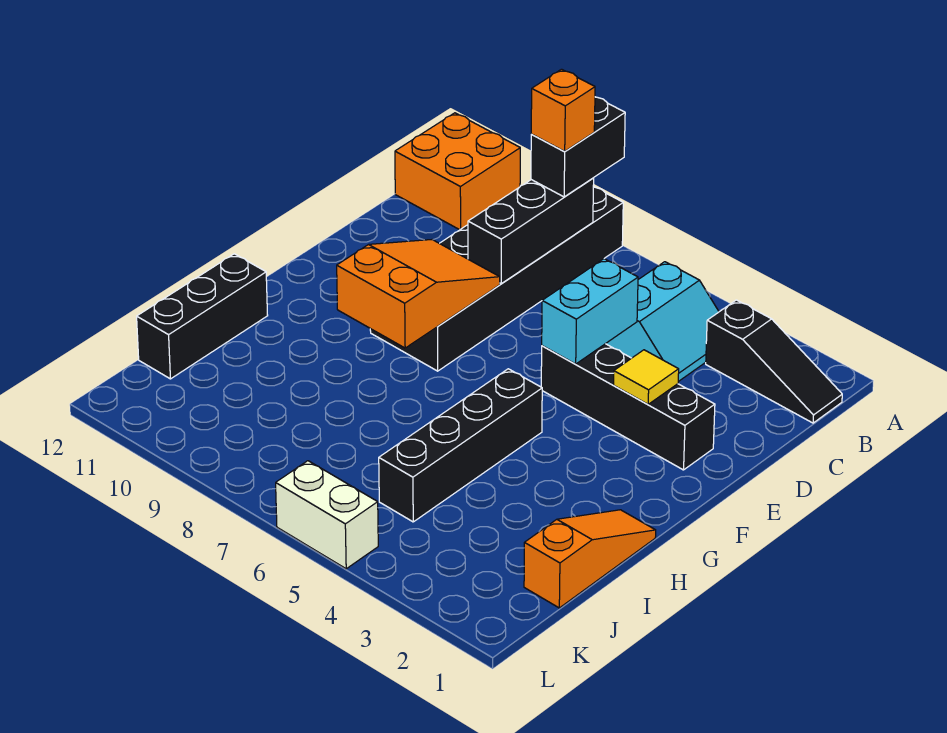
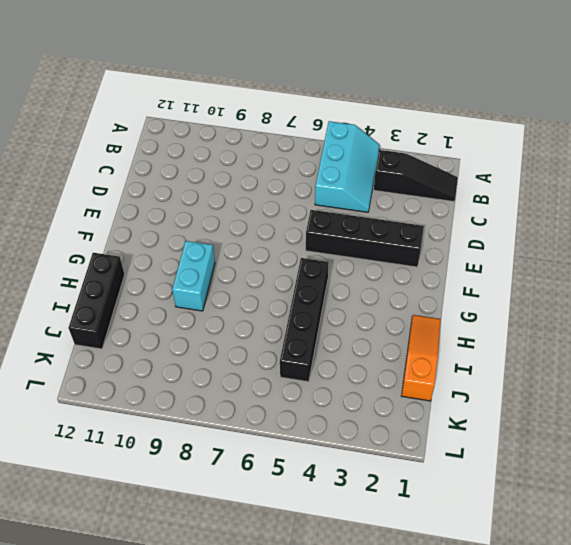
cyan 2x3 slope [315,121,380,212] -> cyan 2x2 slope [606,262,719,382]
cyan 1x2 brick [172,241,215,311] -> cyan 1x2 brick moved to [542,259,638,364]
none -> black 2x6 brick [370,187,623,371]
none -> orange 2x2 brick [395,113,520,230]
none -> white 1x2 brick [276,461,378,569]

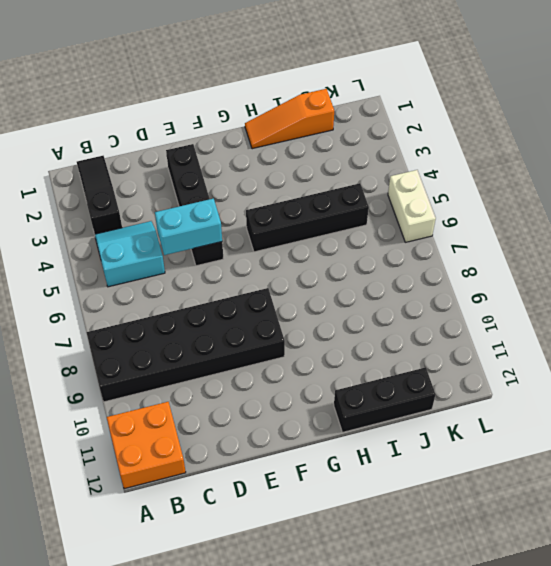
none -> black 1x3 brick [468,178,594,284]
none -> yellow 1x1 tile [614,350,679,404]
none -> orange 2x3 slope [337,240,500,348]

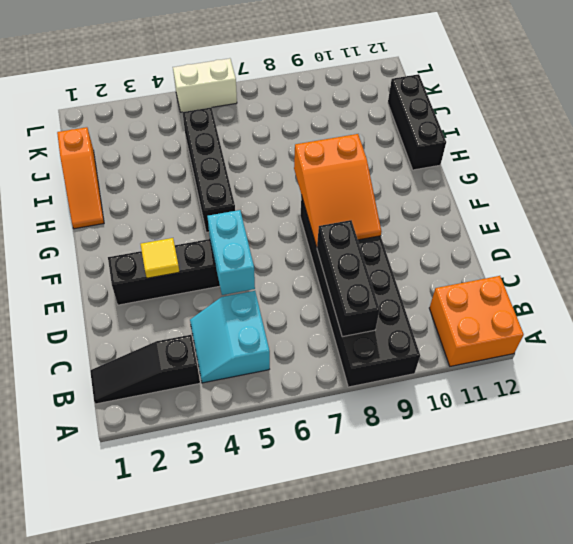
none -> black 1x2 brick [531,97,625,197]
none -> orange 1x1 brick [531,69,595,151]

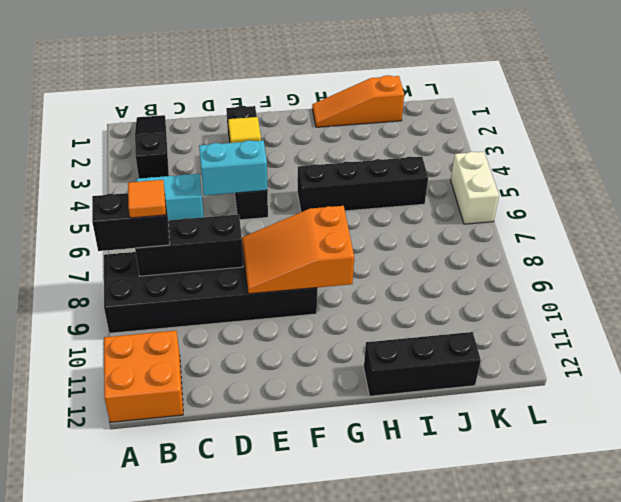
orange 1x1 tile [128,180,166,218] -> orange 1x1 brick [531,69,595,151]

